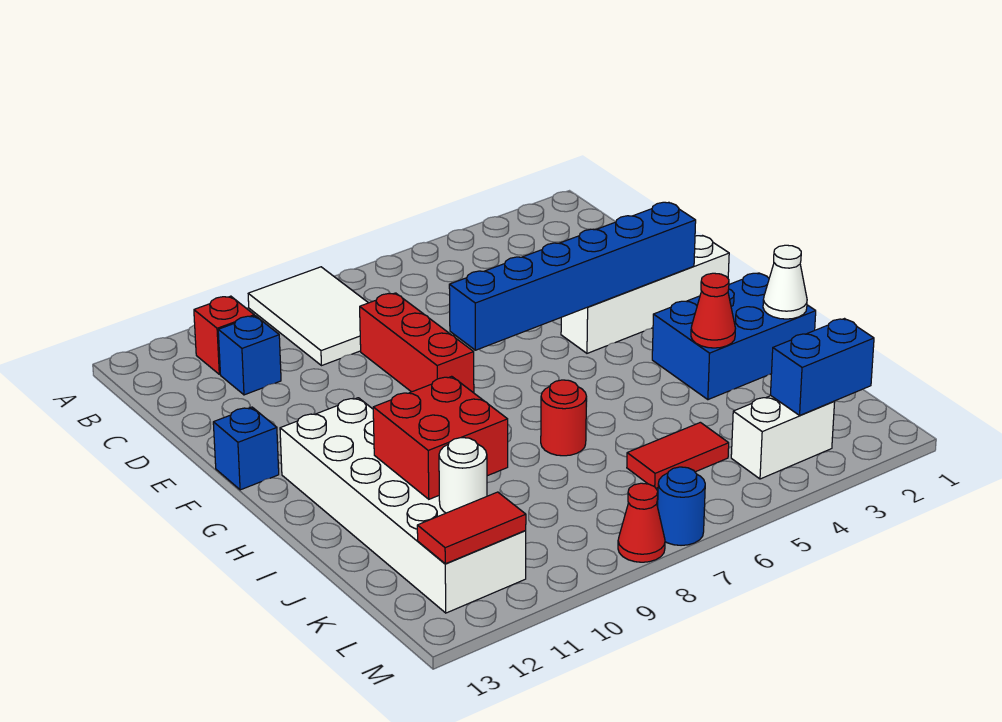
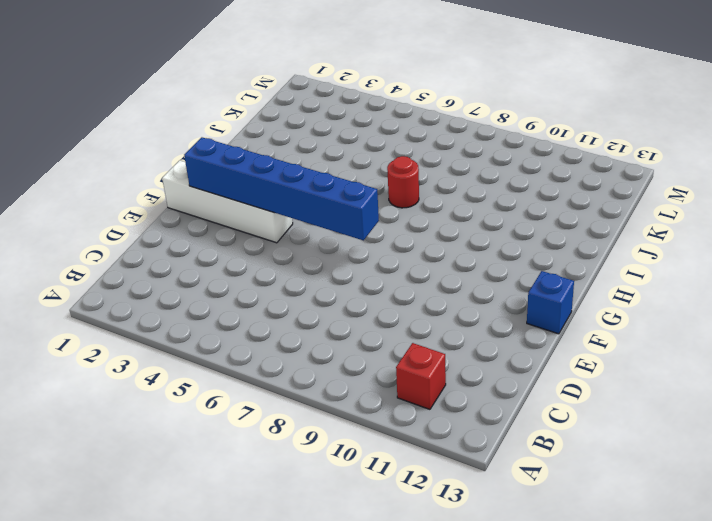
none -> white 2x3 tile [248,267,368,366]
none -> blue 1x1 brick [218,316,281,395]
none -> red 1x3 brick [360,293,474,393]

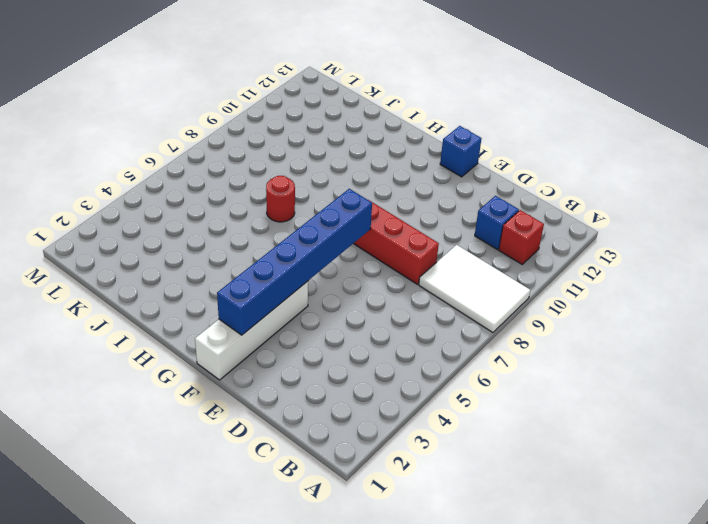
none -> white 2x6 brick [280,398,526,613]
none -> blue 2x3 brick [652,273,816,400]
none -> red 1x2 tile [627,422,729,488]

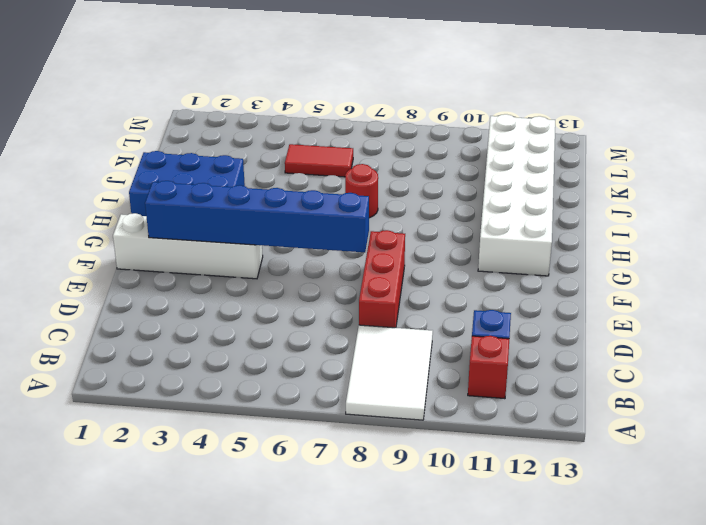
none -> blue 1x1 brick [213,407,279,490]
none -> white 1x2 brick [731,396,835,479]
none -> blue 1x1 round brick [658,467,705,545]

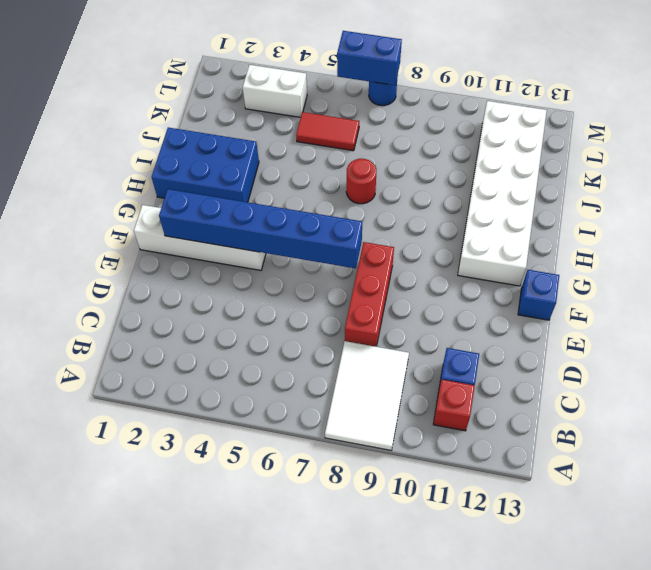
blue 1x2 brick [337,31,402,85] -> blue 1x2 brick moved to [771,319,874,415]
none -> red 1x1 cone [618,483,665,562]
none -> white 1x1 cone [763,245,807,319]
none -> red 1x1 cone [691,273,735,348]

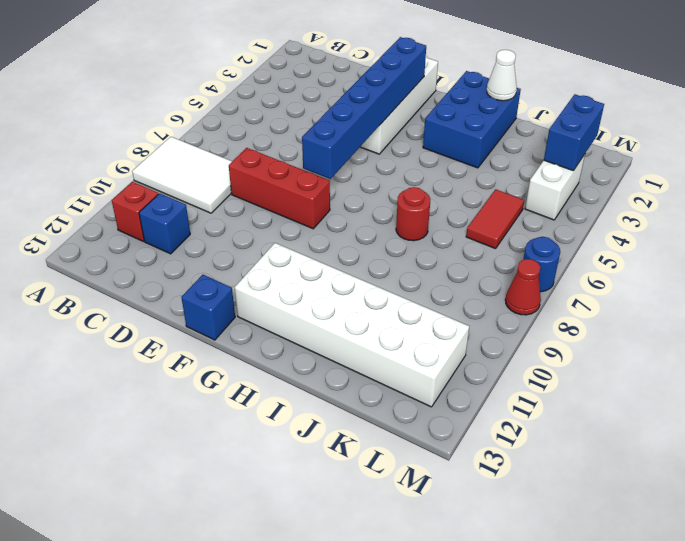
none -> red 1x1 cone [691,273,735,348]
none -> red 2x2 brick [373,376,508,499]
none -> white 1x1 round brick [439,437,487,513]

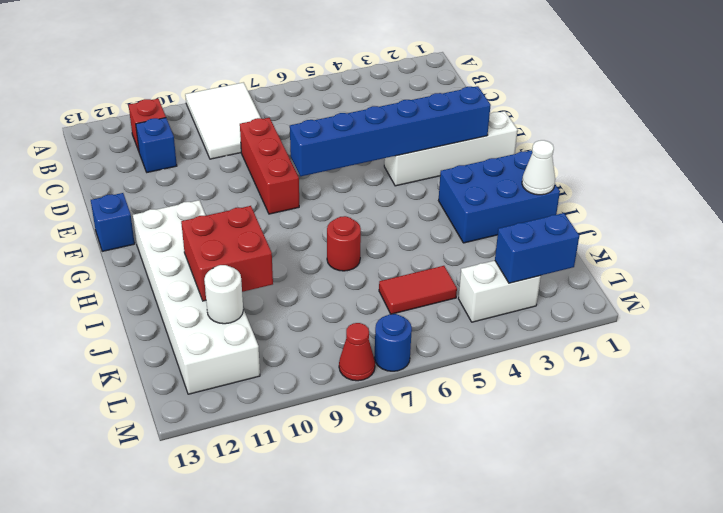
none -> red 1x1 cone [691,273,735,348]
none -> red 1x2 tile [417,492,526,564]

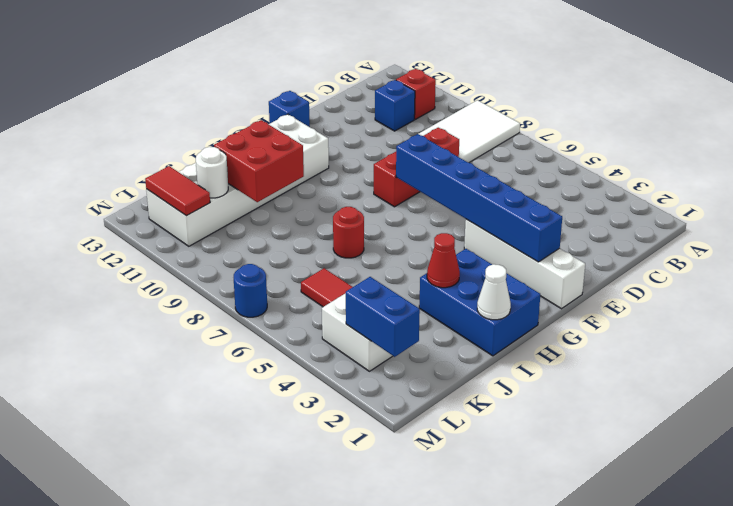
none -> red 1x1 cone [618,483,665,562]

